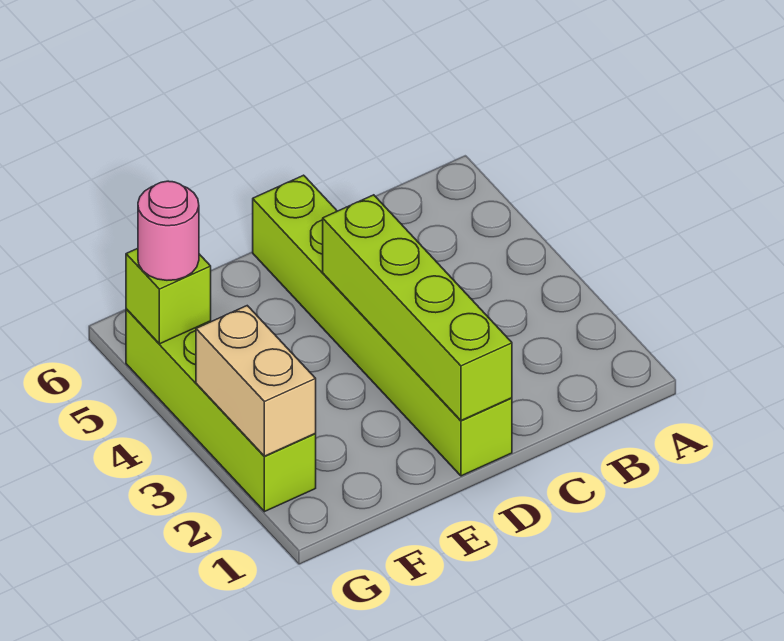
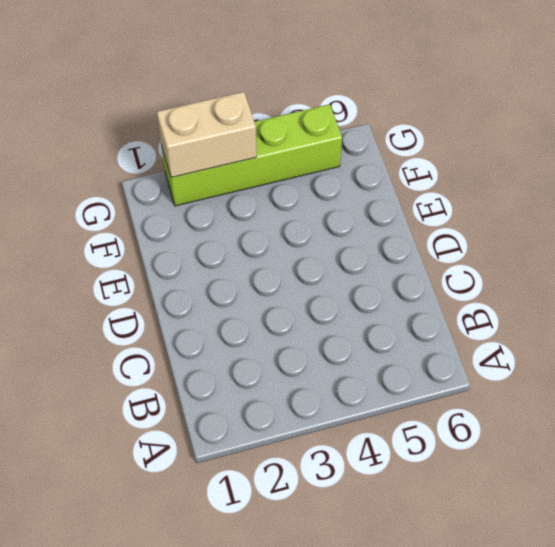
none -> lime 1x6 brick [253,175,512,476]
none -> lime 1x4 brick [323,195,512,421]

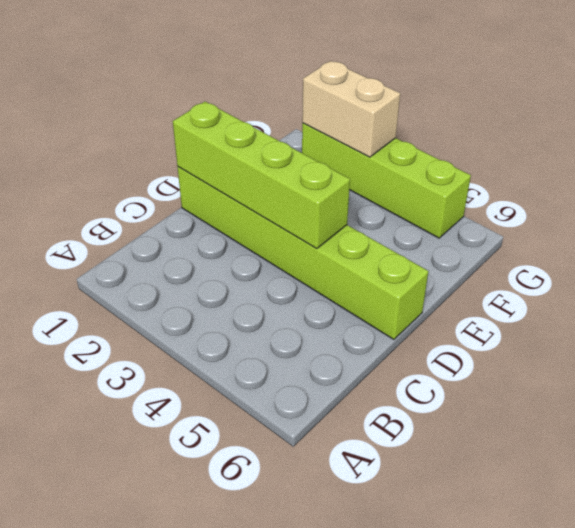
none -> lime 1x1 brick [126,248,211,344]
none -> pink 1x1 round brick [138,181,199,280]

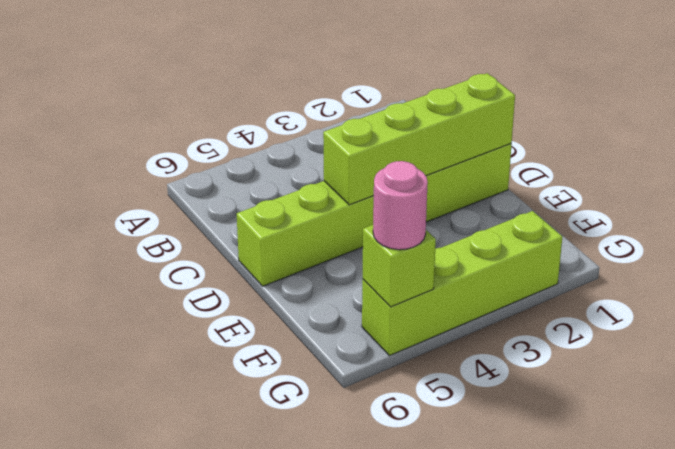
none -> tan 1x2 brick [196,306,316,456]

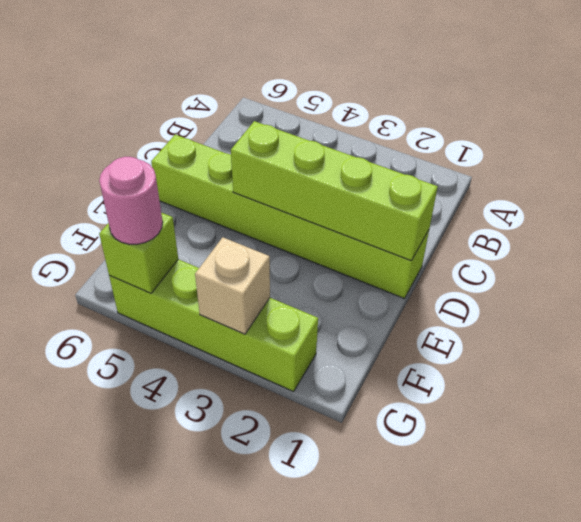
tan 1x1 brick [195,237,270,334] -> tan 1x2 brick [196,306,316,456]

